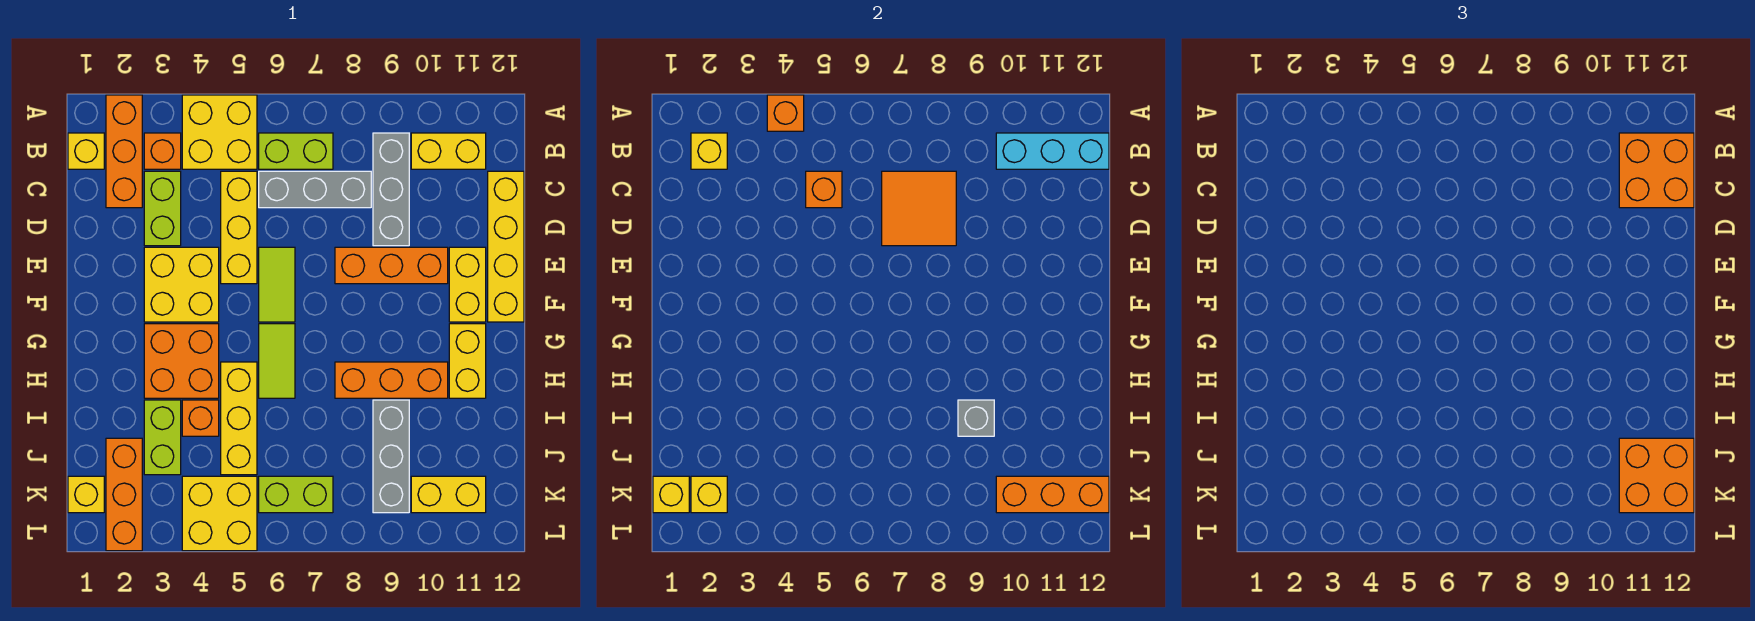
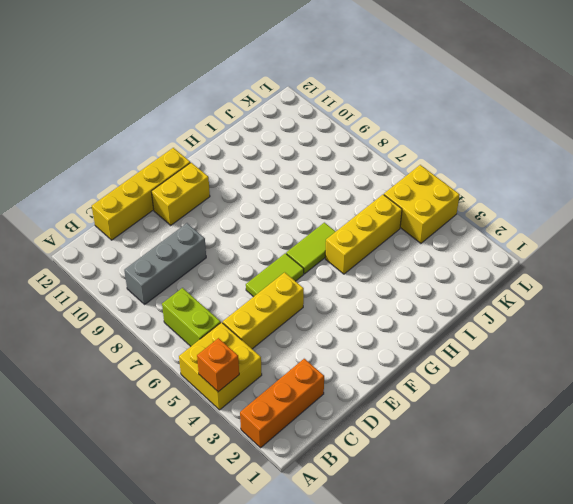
none -> yellow 1x1 brick [68,133,104,169]
none -> orange 1x1 brick [144,133,181,169]
none -> yellow 1x2 brick [411,133,486,169]
none -> lime 1x2 brick [144,171,181,246]

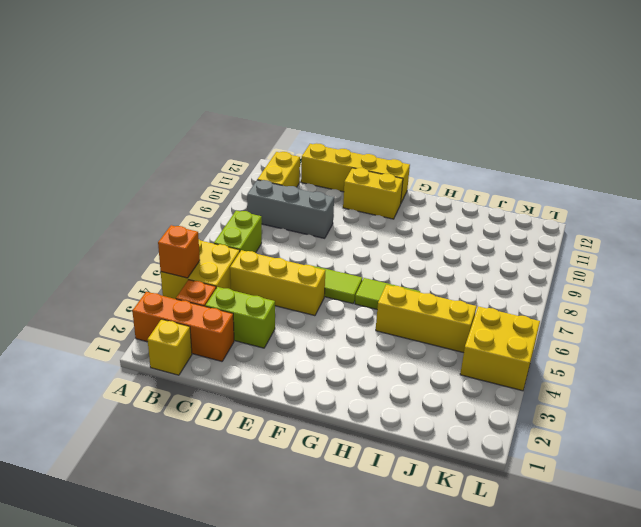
none -> grey 1x3 brick [259,171,371,208]
none -> yellow 2x2 brick [144,247,219,322]
none -> orange 1x3 brick [335,247,448,284]
none -> orange 2x2 brick [144,324,219,398]

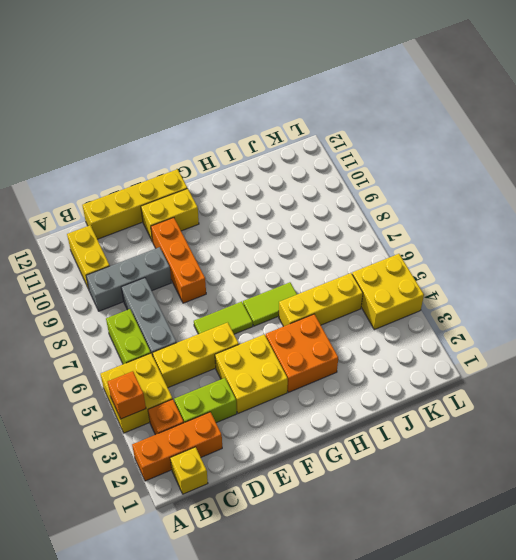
none -> yellow 1x2 brick [449,324,486,398]
none -> orange 1x3 brick [335,362,448,398]
none -> lime 1x2 brick [144,400,181,475]
none -> orange 1x1 brick [182,400,219,436]

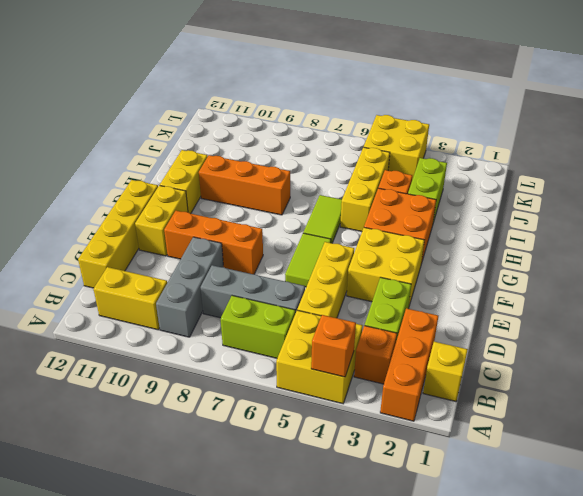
none -> grey 1x3 brick [373,400,409,513]
none -> orange 1x3 brick [106,438,142,551]
none -> yellow 1x1 brick [68,476,104,513]
none -> lime 1x2 brick [259,476,333,513]

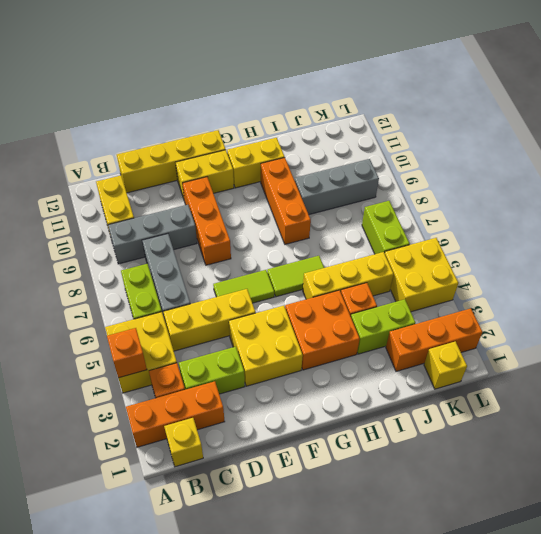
none -> yellow 1x2 brick [411,476,486,513]
none -> yellow 1x1 brick [691,133,727,169]
none -> cyan 1x3 brick [996,133,1109,169]
none -> orange 1x1 brick [806,171,842,208]

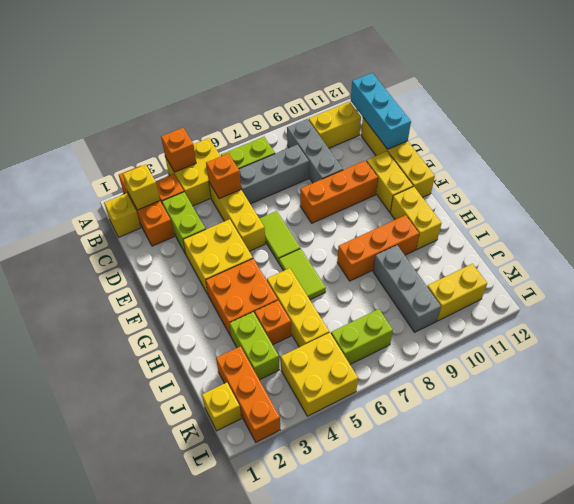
cyan 1x3 brick [351,73,411,149] -> cyan 1x3 brick turned to [996,133,1109,169]
none -> orange 2x2 tile [882,171,956,246]
none -> grey 1x1 brick [958,400,994,436]
none -> yellow 1x1 brick [653,476,689,513]
none -> yellow 1x1 brick [691,476,727,513]

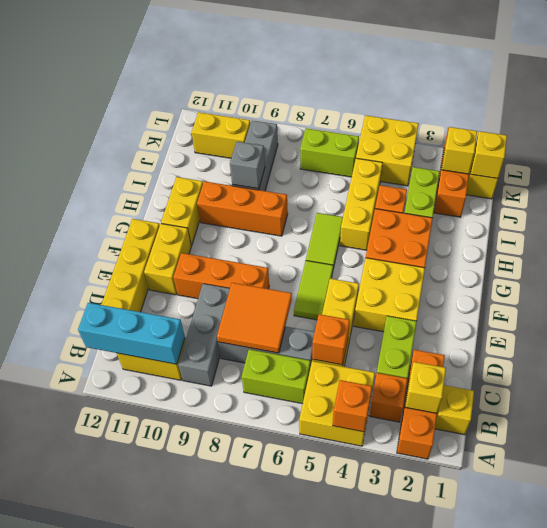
none -> orange 1x3 brick [996,476,1109,513]
none -> orange 2x2 brick [1619,133,1694,208]
none -> orange 2x2 brick [1619,438,1694,513]

